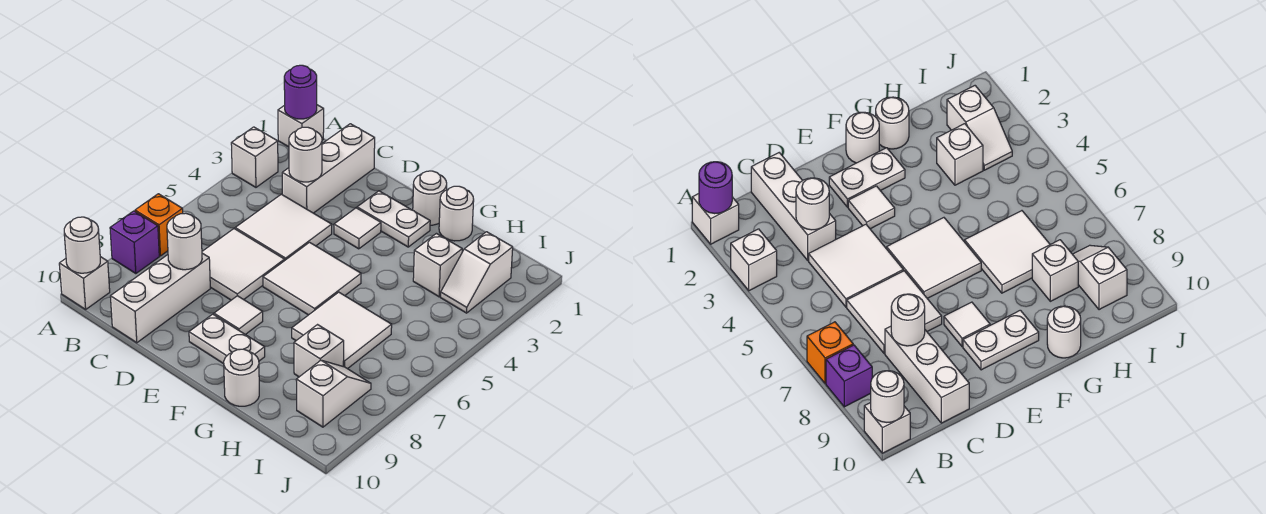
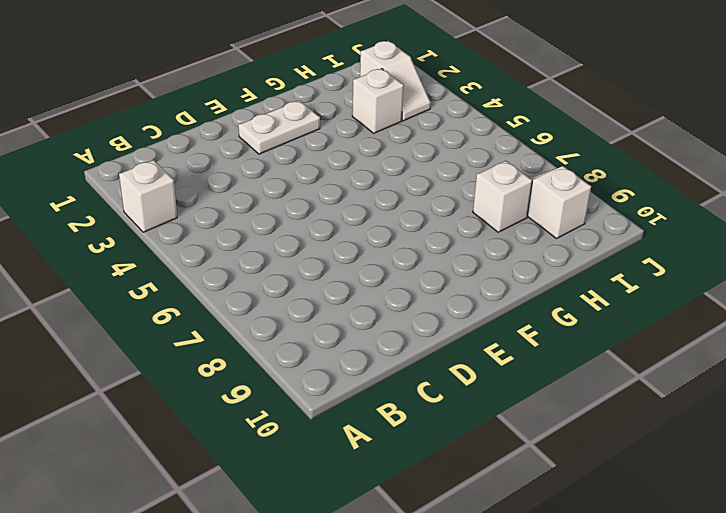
none -> white 1x1 brick [278,105,324,147]
none -> orange 1x1 brick [135,194,183,256]
none -> purple 1x1 brick [110,211,159,274]

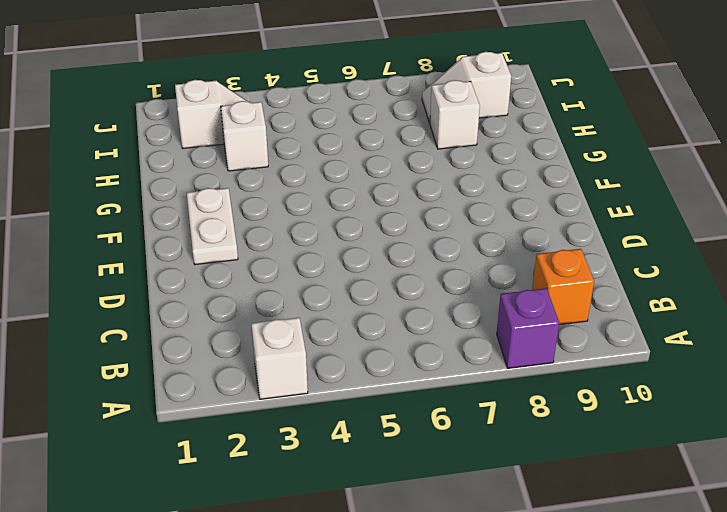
orange 1x1 brick [532,249,594,325] -> orange 1x1 brick moved to [135,194,183,256]
none -> white 1x1 brick [278,105,324,147]
none -> white 1x1 brick [59,257,110,309]
none -> white 1x3 brick [282,124,375,213]

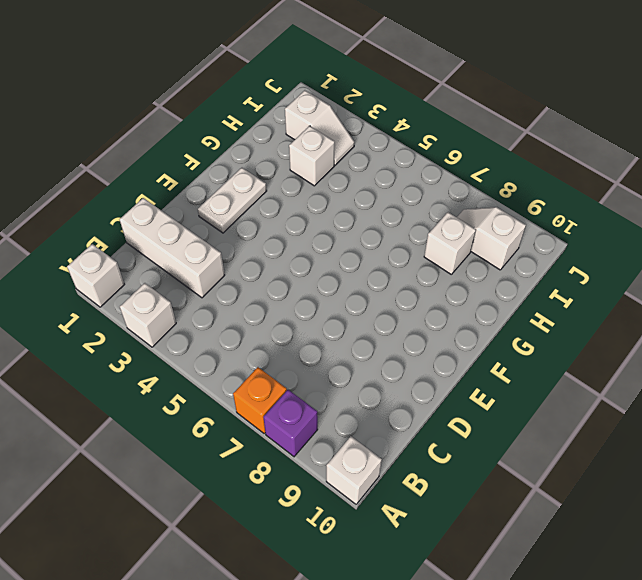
none -> white 2x2 tile [235,194,332,260]
none -> white 2x2 tile [202,229,285,300]
none -> white 1x3 brick [110,253,210,343]

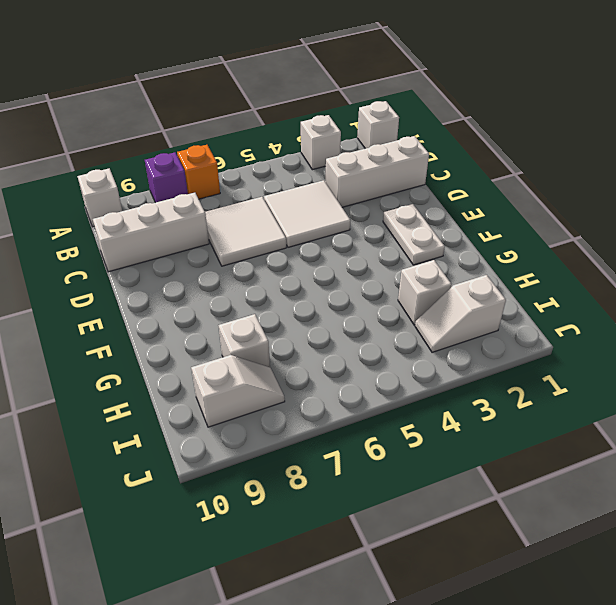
none -> white 1x1 tile [334,208,381,249]
none -> white 2x2 tile [263,242,361,315]
none -> white 1x1 tile [214,296,263,335]

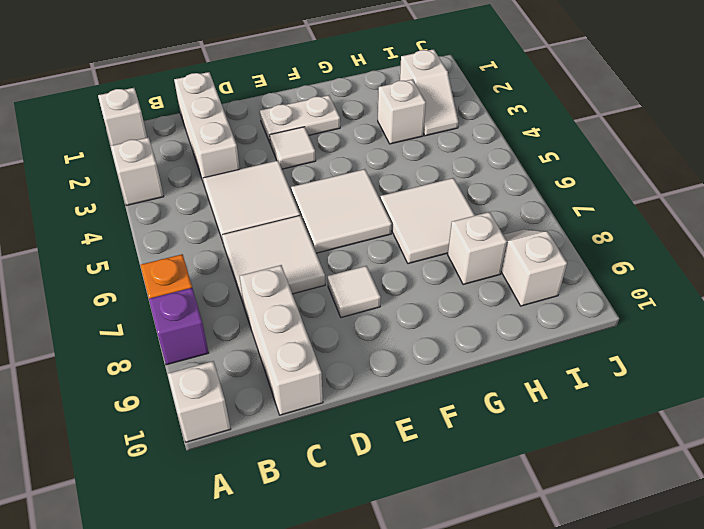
none -> white 1x2 plate [189,314,265,364]
none -> white 1x1 round brick [413,171,447,225]
none -> white 1x1 round brick [439,186,474,241]

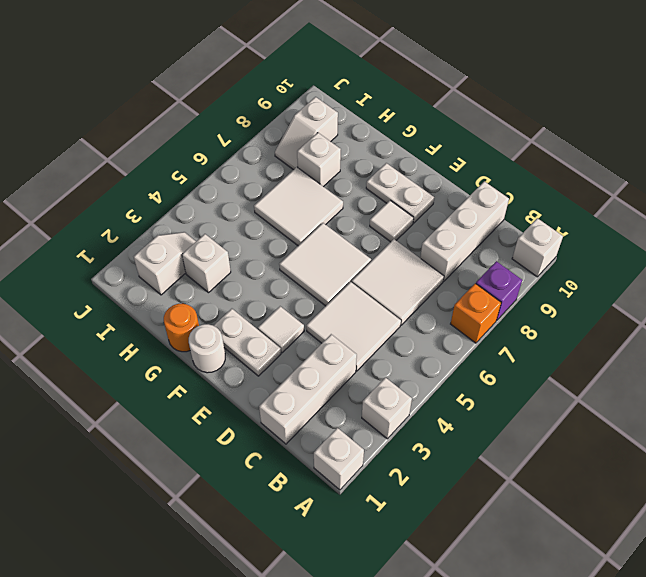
orange 1x1 round brick [164,304,199,352] -> white 1x1 round brick [439,186,474,241]
none -> white 1x1 round brick [224,349,259,406]
none -> purple 1x1 round brick [284,65,317,119]
none -> white 1x1 round brick [64,217,100,273]

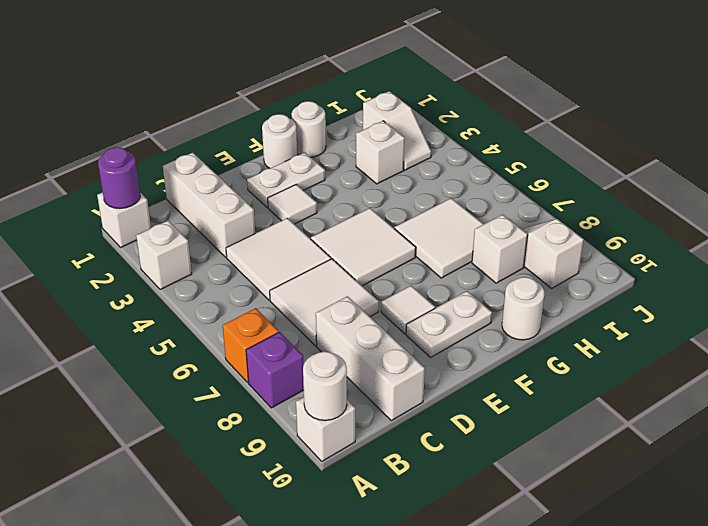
none -> white 1x1 round brick [289,127,322,182]
none -> white 1x1 round brick [167,213,202,270]

